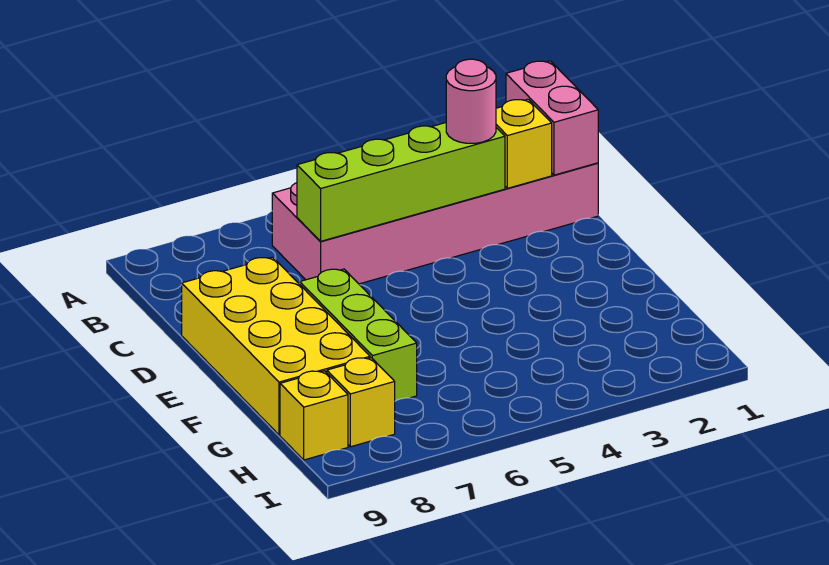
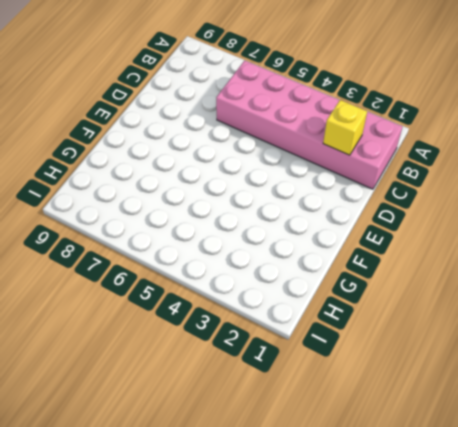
none -> yellow 2x4 brick [182,257,370,435]
none -> lime 1x3 brick [300,269,417,401]

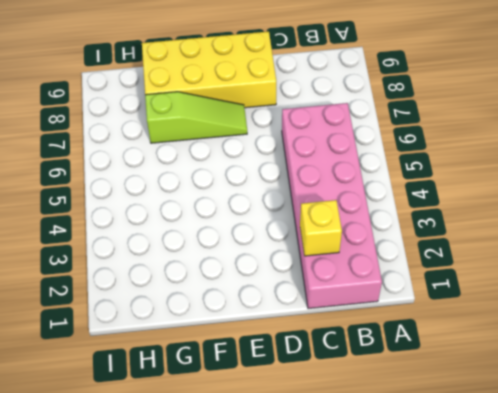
lime 1x3 slope [145,92,247,143] -> lime 1x3 brick [300,269,417,401]
none -> yellow 1x1 brick [327,358,395,447]
none -> yellow 1x1 brick [280,371,348,460]

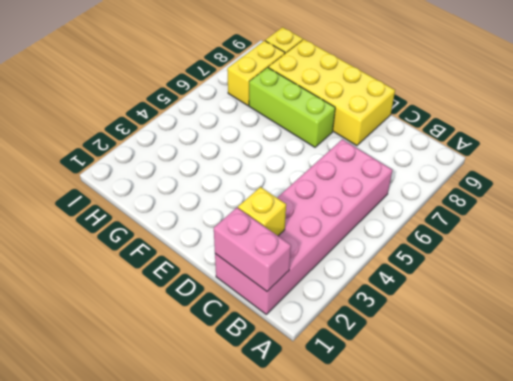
yellow 1x2 brick [227,41,285,106] -> yellow 1x1 brick [327,358,395,447]
none -> lime 1x4 brick [297,123,505,241]
none -> pink 1x1 round brick [446,59,496,143]

